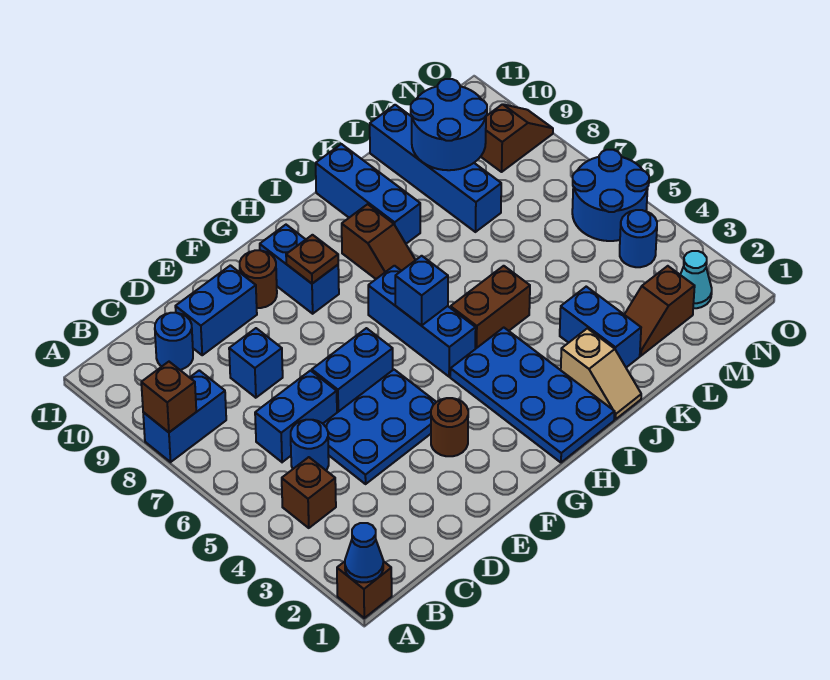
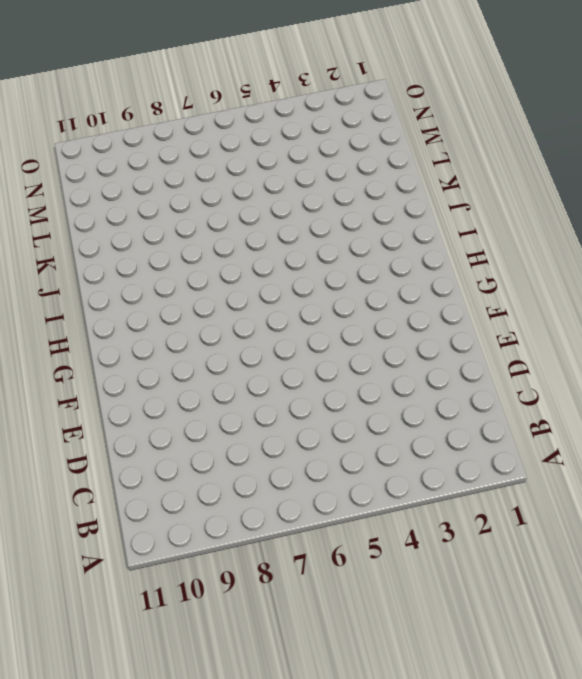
none -> brown 1x1 brick [337,561,392,618]
none -> blue 1x2 brick [143,370,226,462]
none -> brown 1x1 brick [282,457,336,528]
none -> blue 1x1 round brick [291,420,329,470]

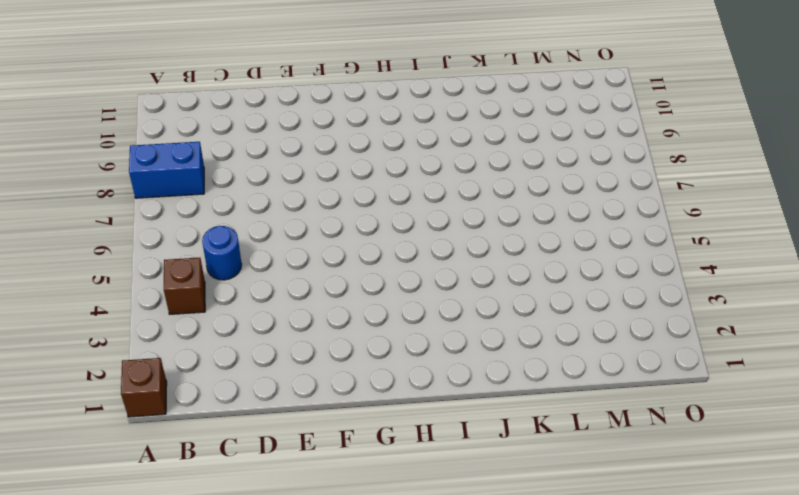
none -> blue 1x2 brick [255,371,337,462]
none -> blue 1x1 round brick [155,313,193,370]
none -> blue 2x3 plate [323,370,436,484]
none -> blue 1x1 brick [229,328,283,398]

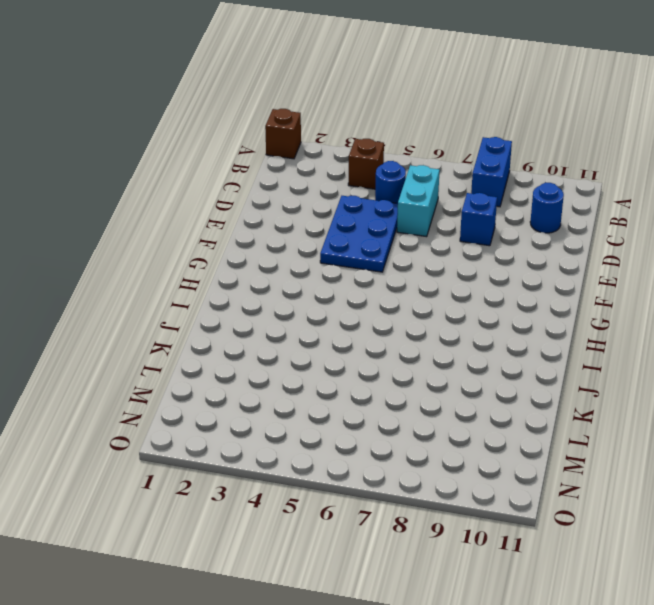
cyan 1x2 brick [397,165,440,237] -> blue 1x2 brick [255,371,337,462]
none -> blue 1x2 brick [175,265,257,355]
none -> blue 1x2 brick [312,328,393,412]
none -> brown 1x1 round brick [431,398,468,456]
none -> brown 1x1 round brick [240,250,277,308]

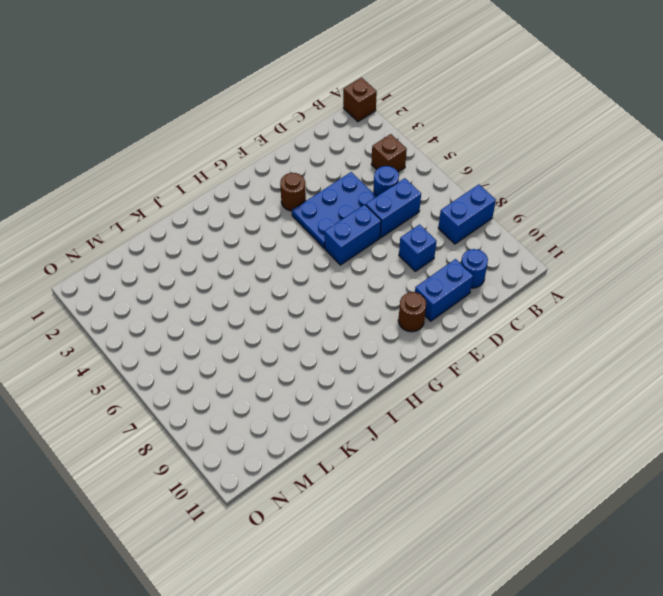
none -> blue 1x2 brick [260,225,339,314]
none -> blue 2x4 plate [450,328,615,462]
none -> blue 1x3 brick [368,266,476,377]
none -> brown 1x2 brick [451,266,530,349]

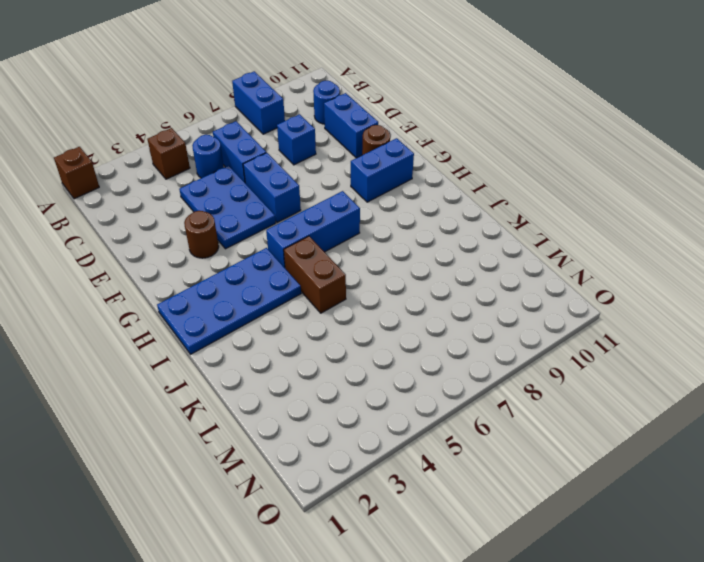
none -> brown 1x2 slope [342,204,415,279]
none -> tan 1x2 slope [561,328,641,419]
none -> blue 1x3 brick [316,144,420,244]
none -> blue 1x2 brick [560,287,641,367]

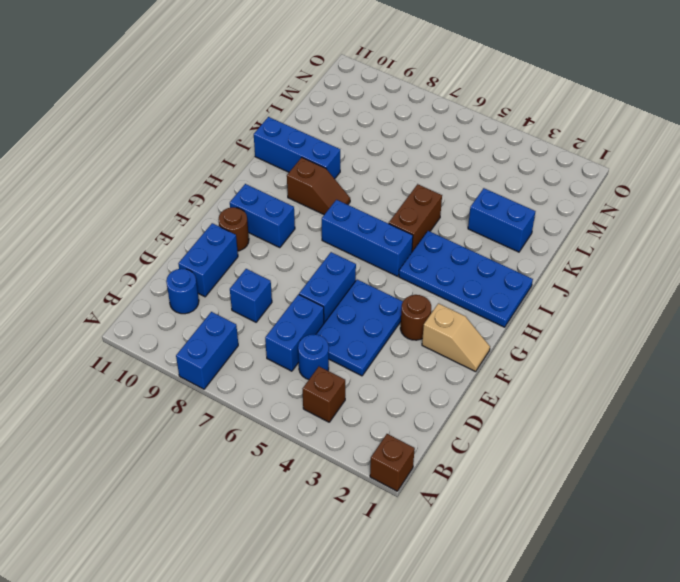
tan 1x2 slope [422,303,490,372] -> tan 1x2 slope moved to [561,328,641,419]
none -> brown 1x2 slope [624,266,695,356]
none -> blue 1x4 brick [370,105,501,232]
none -> cyan 1x1 cone [680,251,712,308]
none -> blue 1x1 round brick [620,210,657,267]

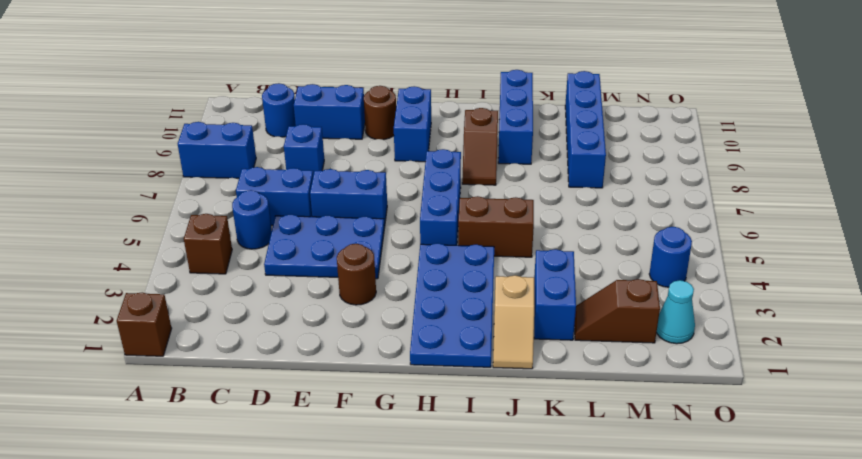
none -> blue 2x2 round brick [572,150,649,241]
none -> brown 1x2 slope [481,104,553,172]
none -> blue 1x1 cone [345,523,383,582]
none -> brown 1x1 brick [141,362,196,432]

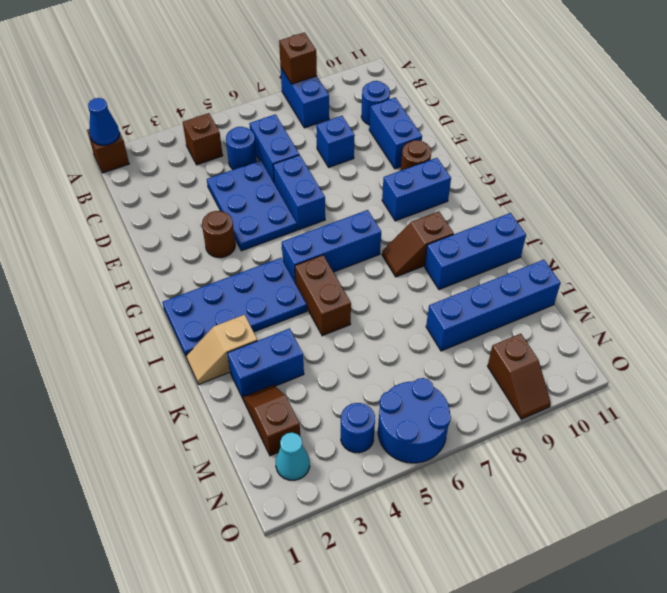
none -> brown 1x1 plate [286,235,338,284]
none -> blue 1x1 brick [395,256,448,326]
none -> blue 2x2 round brick [411,79,487,170]

